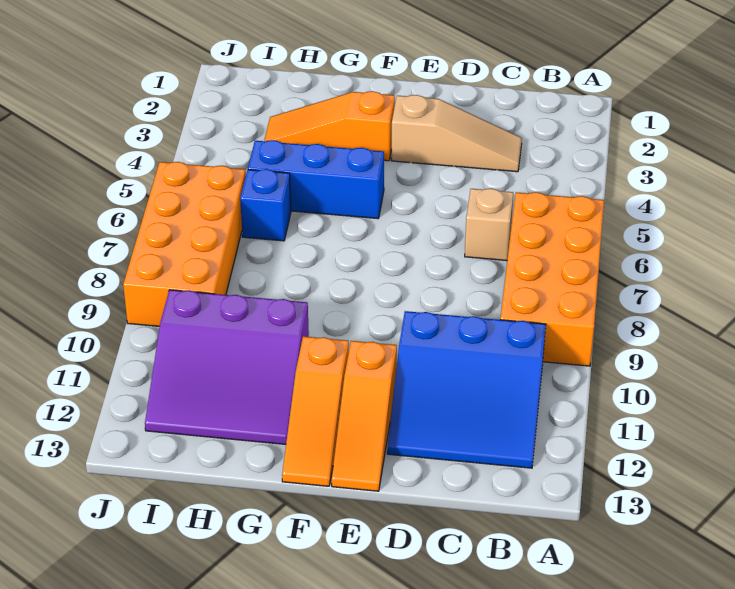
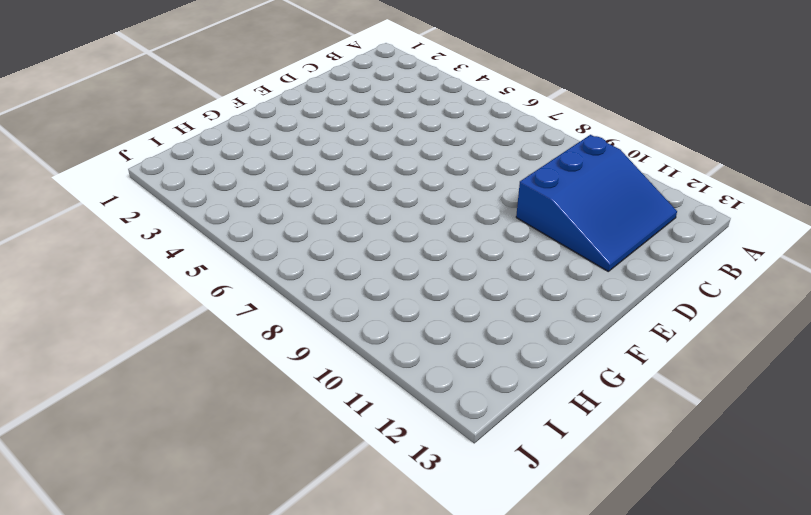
none -> orange 2x4 brick [500,192,604,366]
none -> tan 1x3 slope [391,95,522,172]

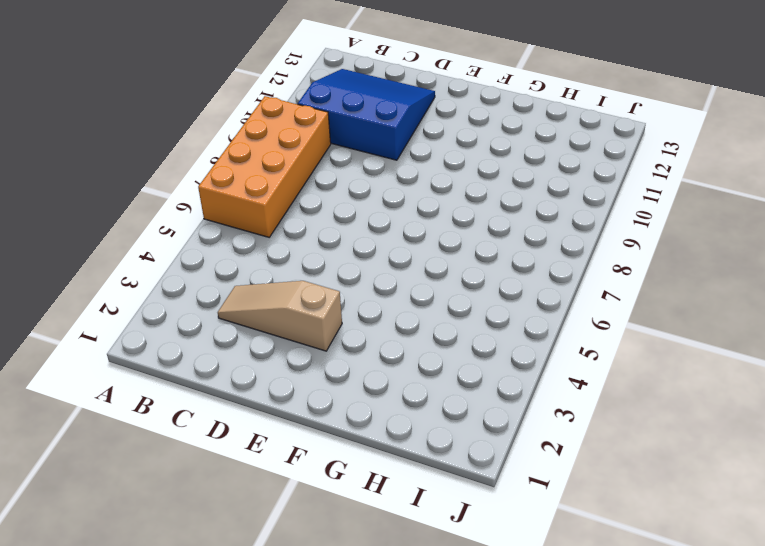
none -> tan 1x1 brick [465,189,513,261]
none -> orange 1x3 slope [332,341,397,491]

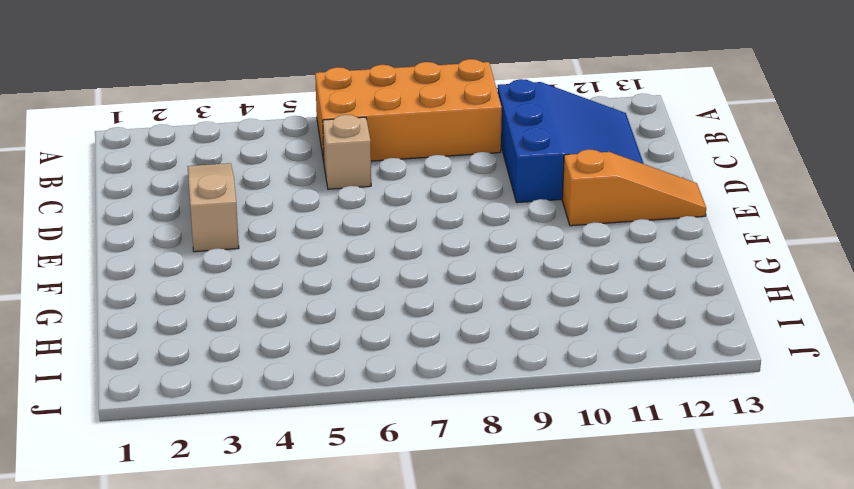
none -> orange 1x3 slope [264,91,395,161]
none -> blue 1x3 brick [248,140,384,219]

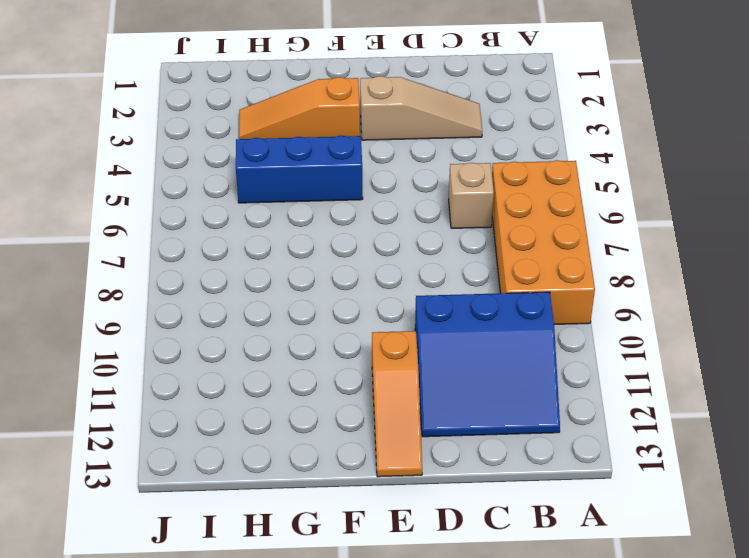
none -> orange 1x3 slope [282,336,349,486]
none -> purple 3x3 slope [145,290,309,444]

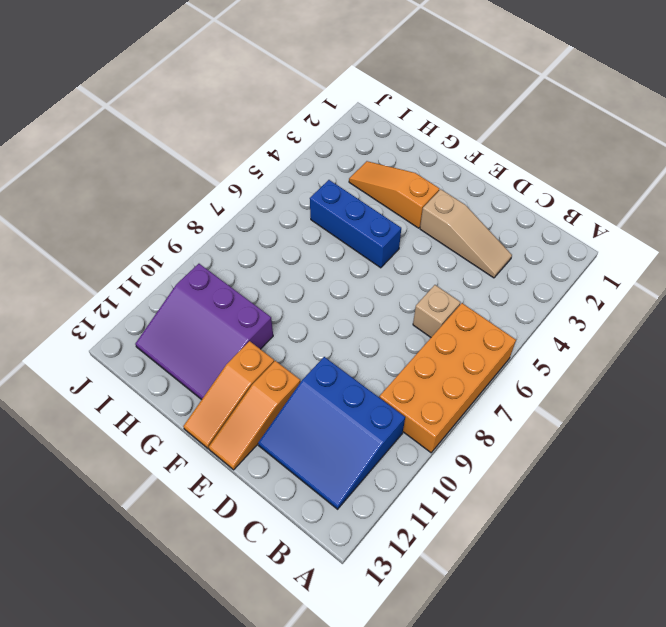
none -> blue 1x1 brick [240,169,291,241]
none -> orange 2x4 brick [123,162,246,326]

